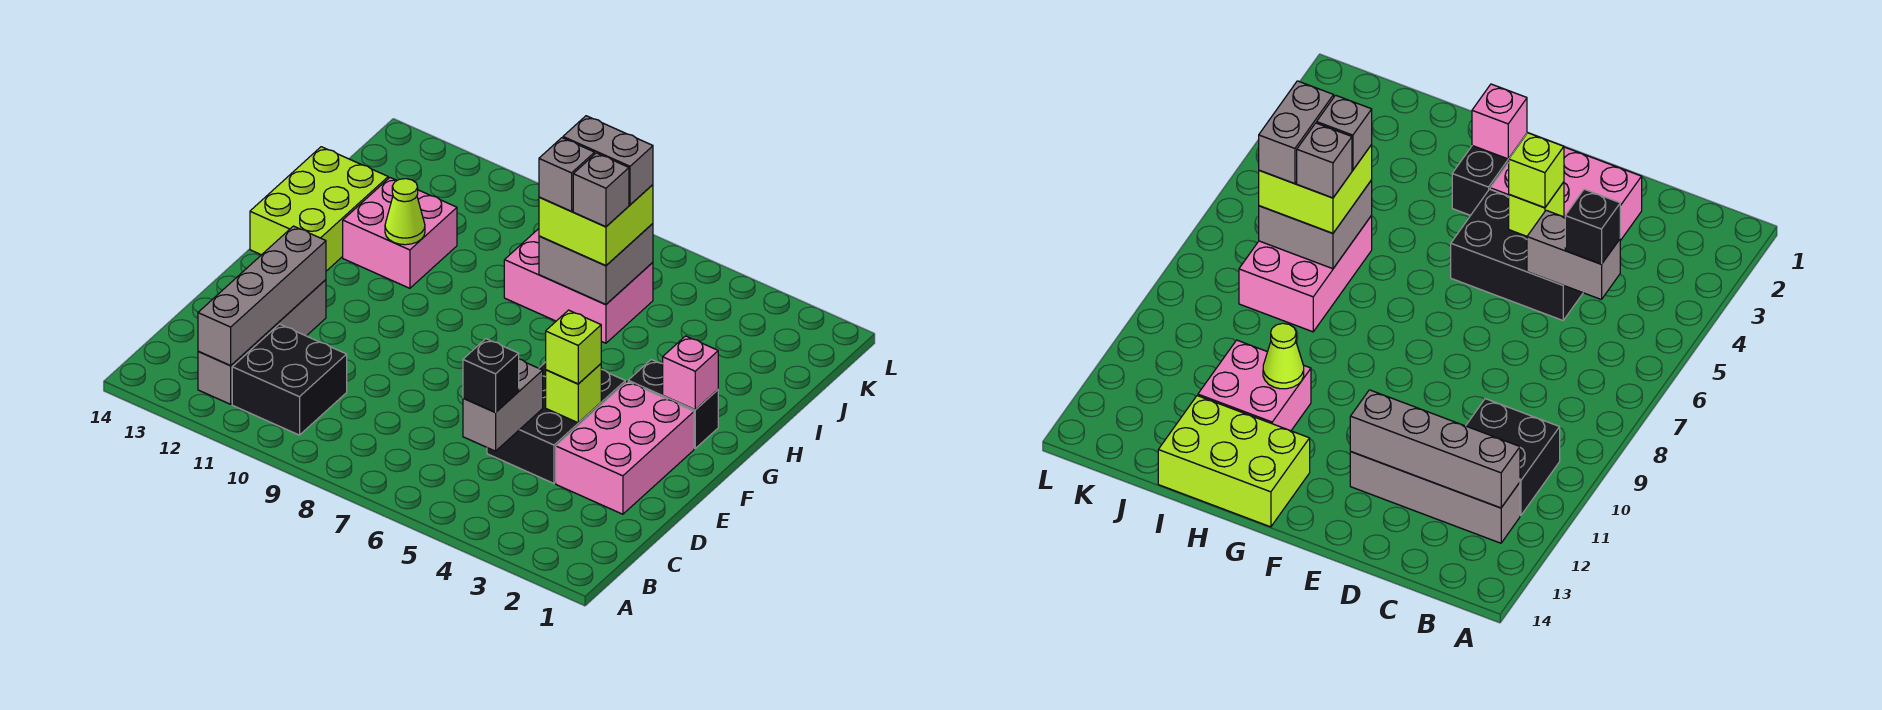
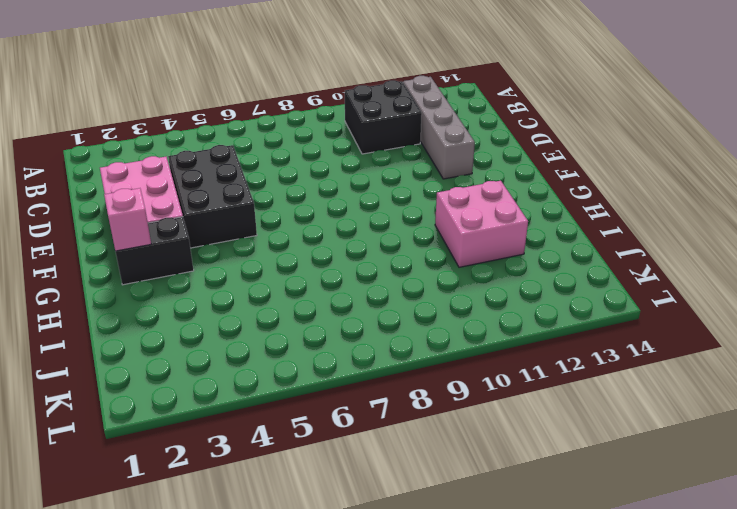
none -> lime 2x3 brick [250,147,388,271]
none -> pink 2x3 brick [504,229,653,343]
none -> grey 1x4 brick [198,226,326,365]

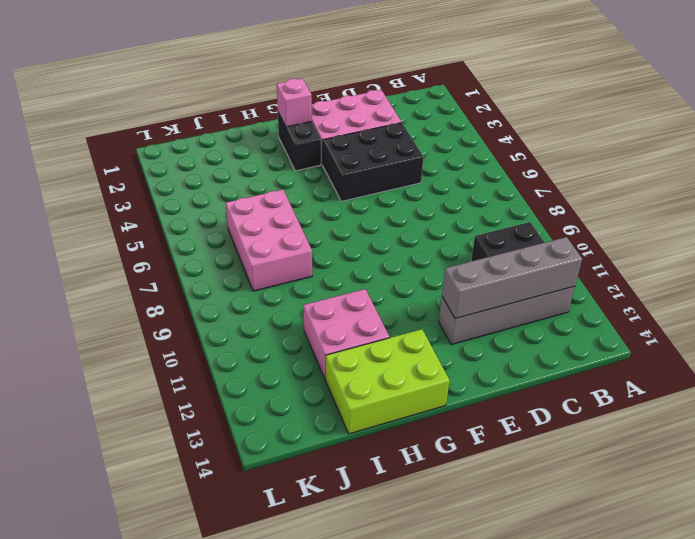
none -> grey 1x2 brick [463,359,543,451]
none -> lime 1x1 brick [546,364,601,423]
none -> lime 1x1 cone [385,179,425,245]

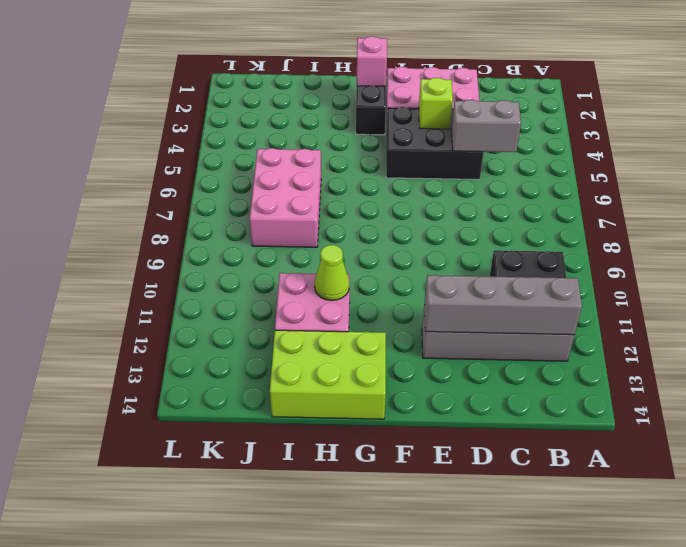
none -> grey 2x2 brick [539,224,653,305]
none -> black 1x1 brick [463,339,519,412]
none -> lime 1x1 brick [546,310,601,384]

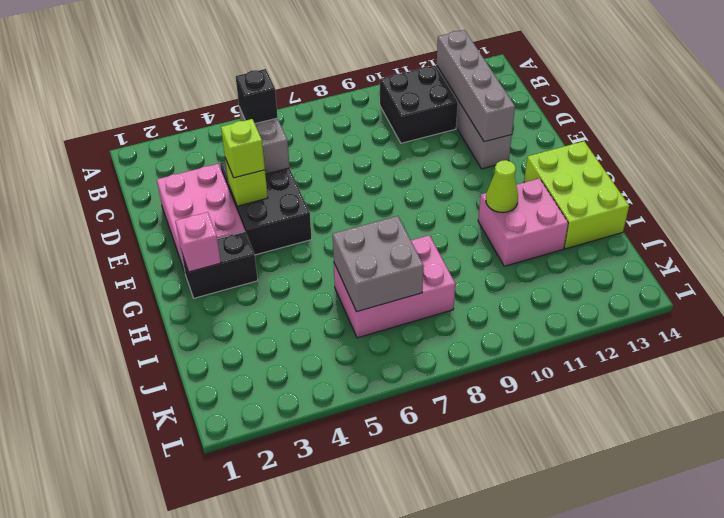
none -> lime 2x2 brick [539,185,653,266]
none -> grey 1x1 brick [573,153,629,227]
none -> grey 1x1 brick [539,138,595,211]

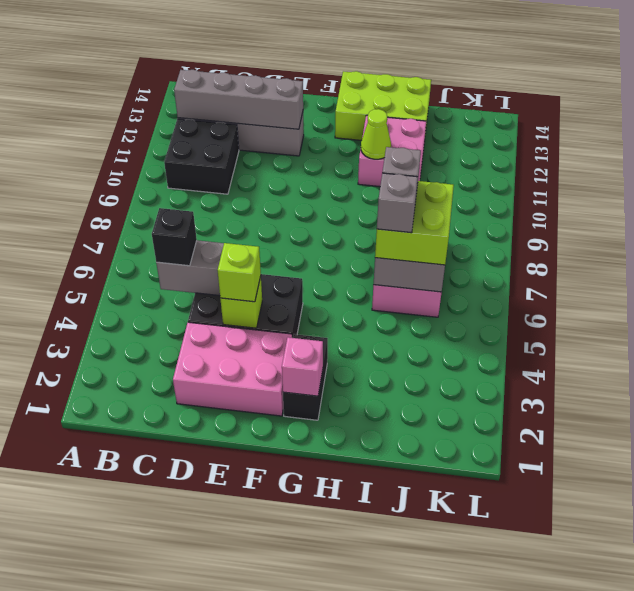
none -> grey 1x2 brick [563,116,653,205]

